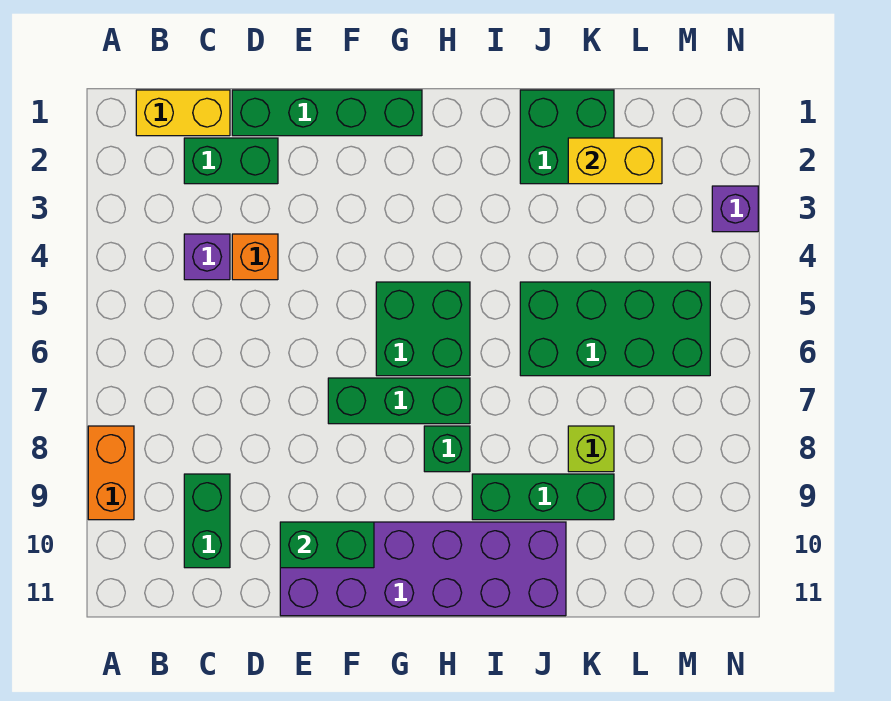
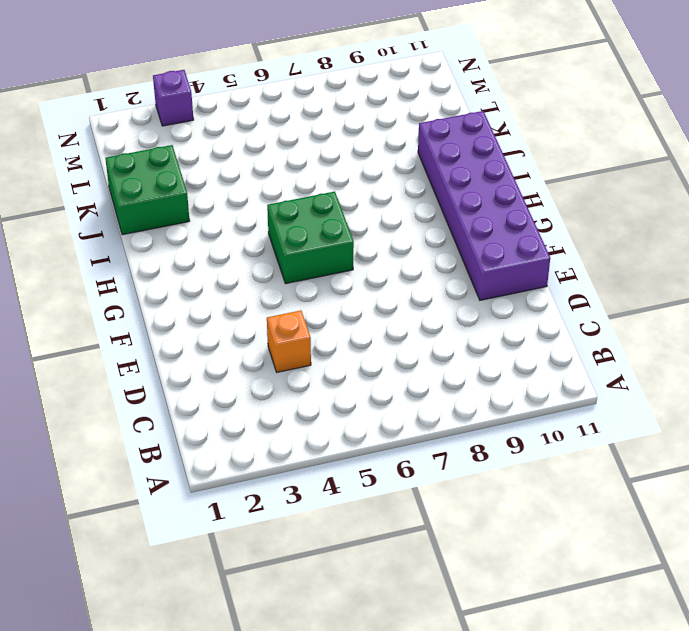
none -> orange 1x2 brick [88,426,134,520]
none -> yellow 1x2 brick [136,90,230,136]
none -> green 1x2 brick [184,138,278,184]

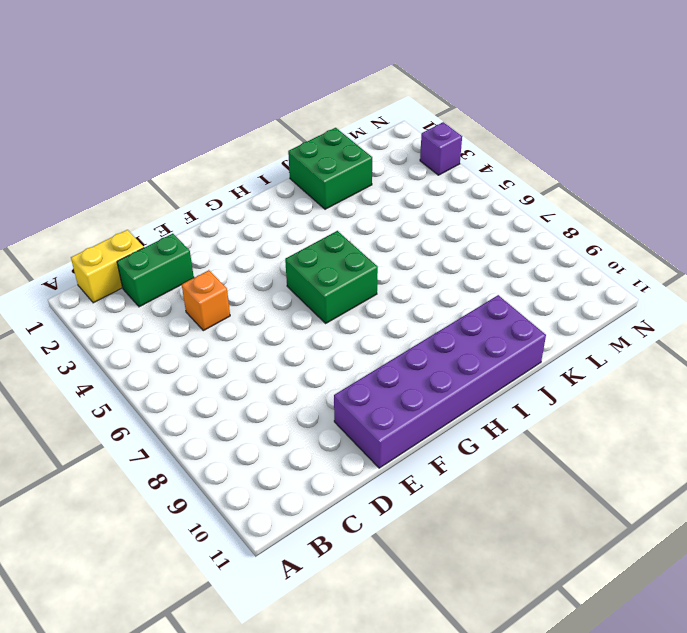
none -> orange 1x2 brick [88,426,134,520]
none -> purple 1x1 brick [184,234,230,280]
none -> green 1x2 brick [184,474,230,568]

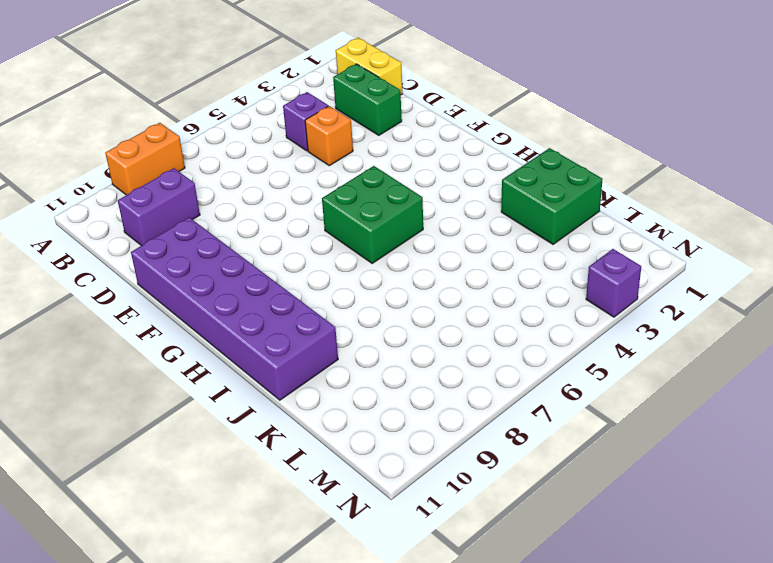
purple 1x2 brick [118,168,200,246] -> green 1x2 brick [184,474,230,568]
none -> green 1x4 brick [232,90,422,136]
none -> green 1x3 brick [328,378,470,424]
none -> green 1x1 brick [424,426,470,472]

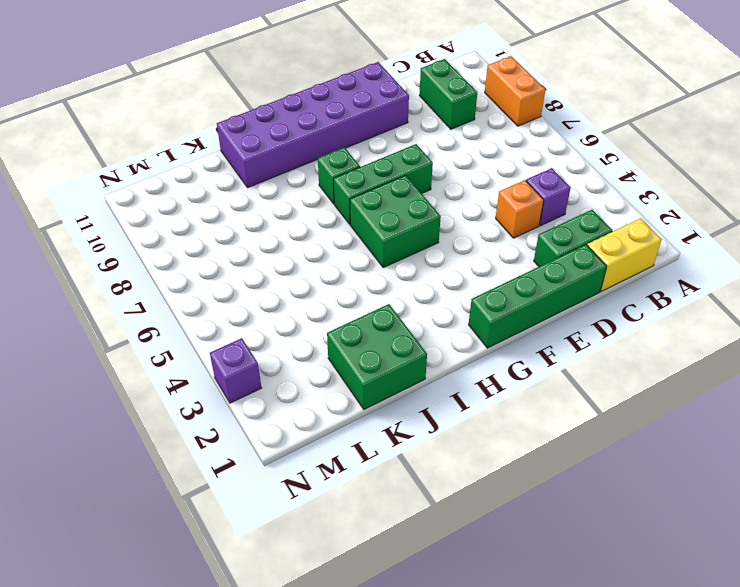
none -> green 1x3 brick [472,474,614,520]
none -> green 2x4 brick [520,282,710,376]
none -> lime 1x1 brick [568,426,614,472]

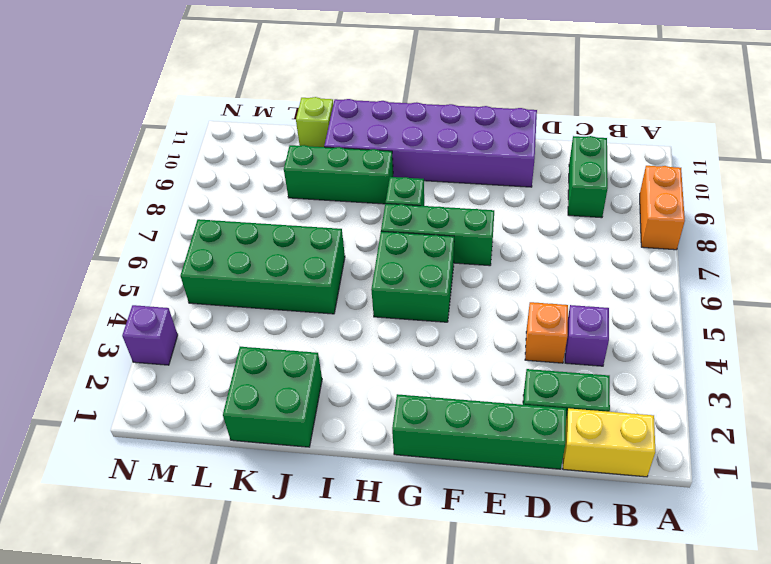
lime 1x1 brick [296,97,333,147] -> lime 1x1 brick moved to [568,426,614,472]
none -> green 1x2 brick [280,522,374,568]
none -> yellow 1x2 brick [568,138,662,184]

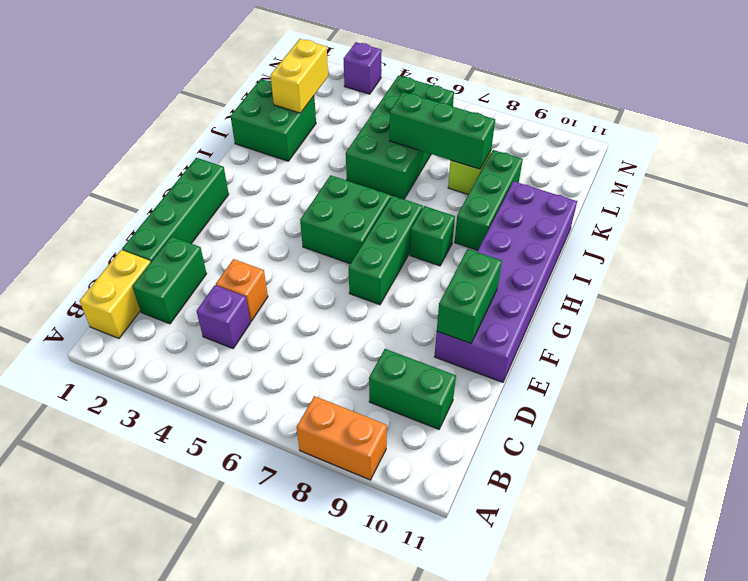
green 1x3 brick [390,92,495,169] -> none

